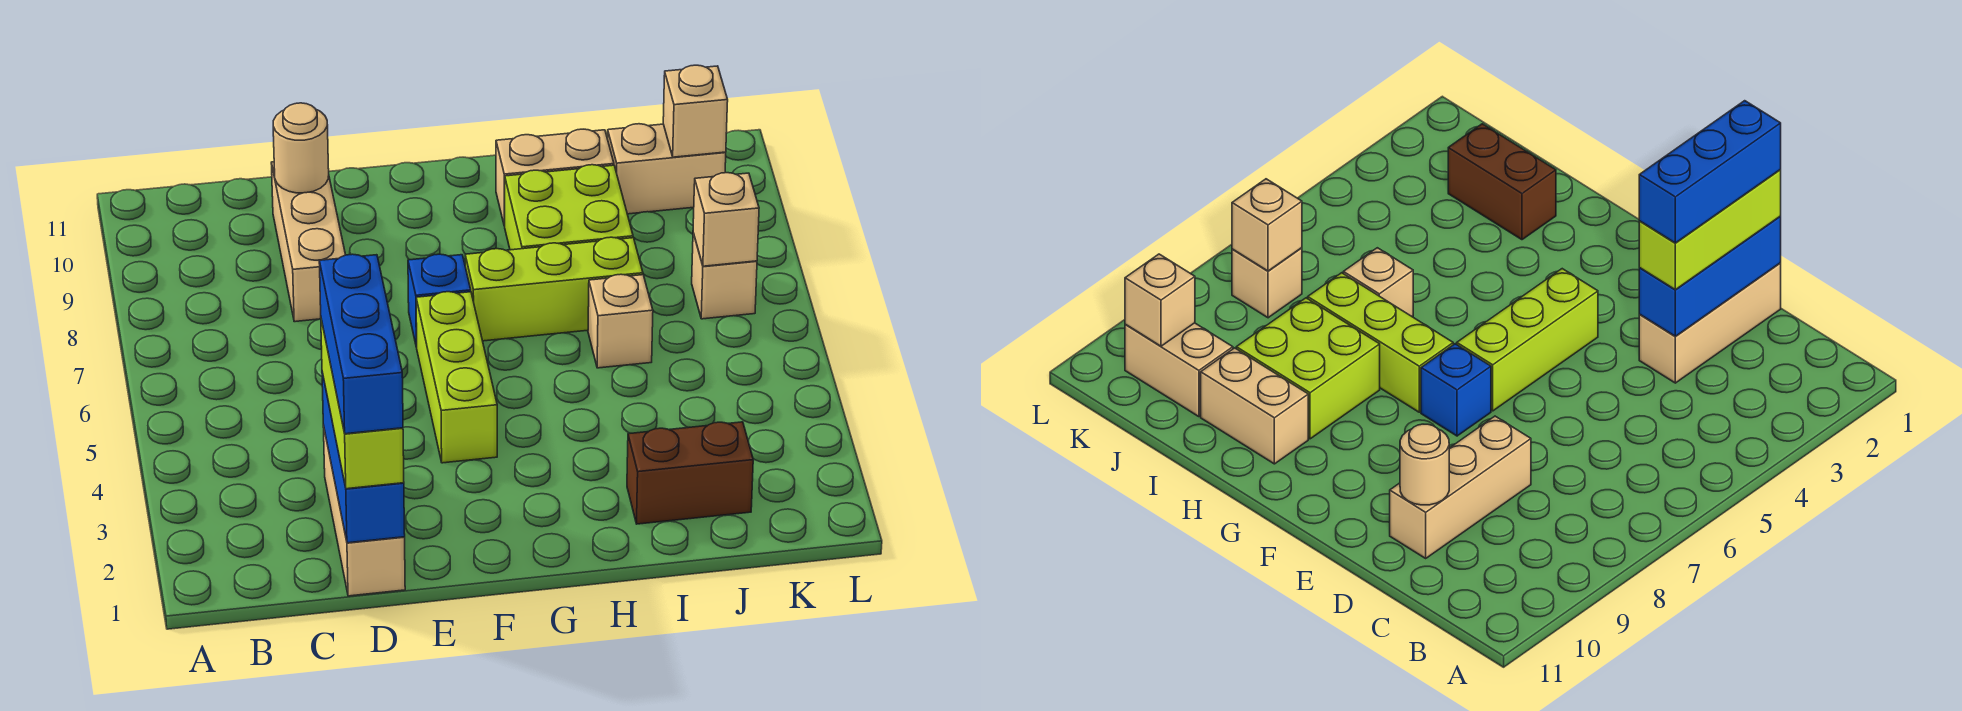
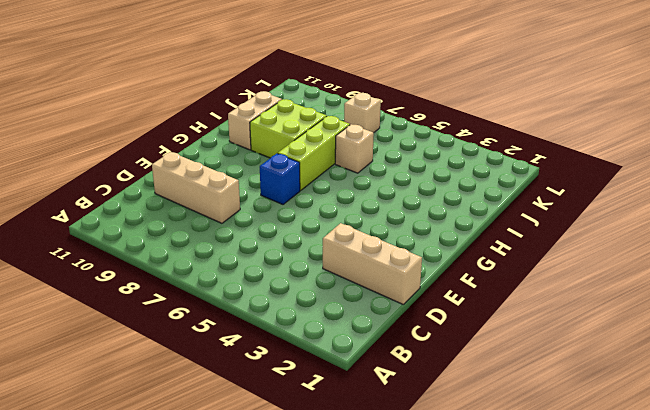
none -> lime 1x3 brick [416,292,497,463]
none -> brown 1x2 brick [627,422,753,524]
none -> tan 1x2 brick [608,124,726,214]

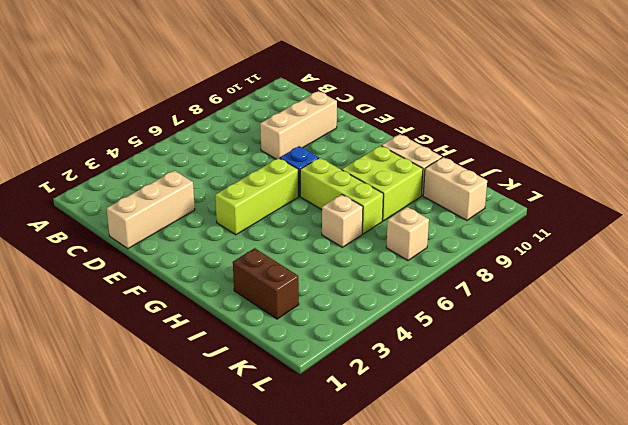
none -> blue 1x3 brick [322,372,405,543]
none -> tan 1x1 round brick [273,103,329,193]
none -> tan 1x1 brick [693,173,759,266]

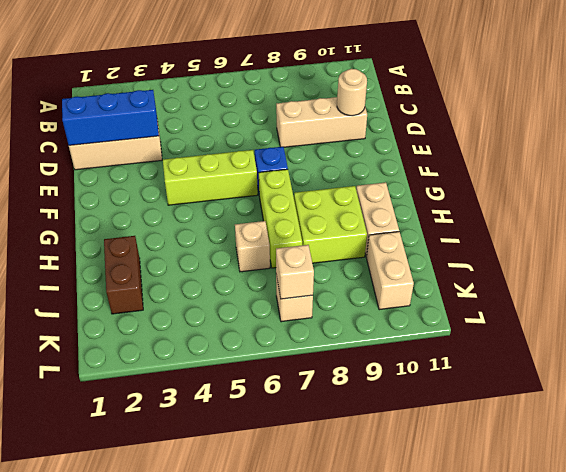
none -> tan 1x1 brick [663,65,728,157]
none -> lime 1x3 brick [321,319,404,489]
none -> blue 1x3 brick [319,254,403,434]

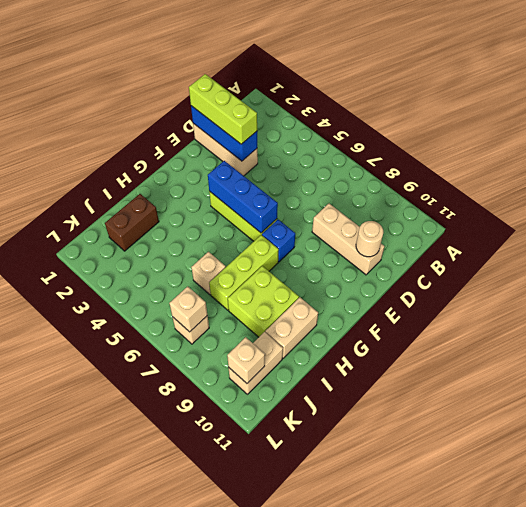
blue 1x3 brick [208,161,278,233] -> blue 1x3 brick moved to [319,254,403,434]

